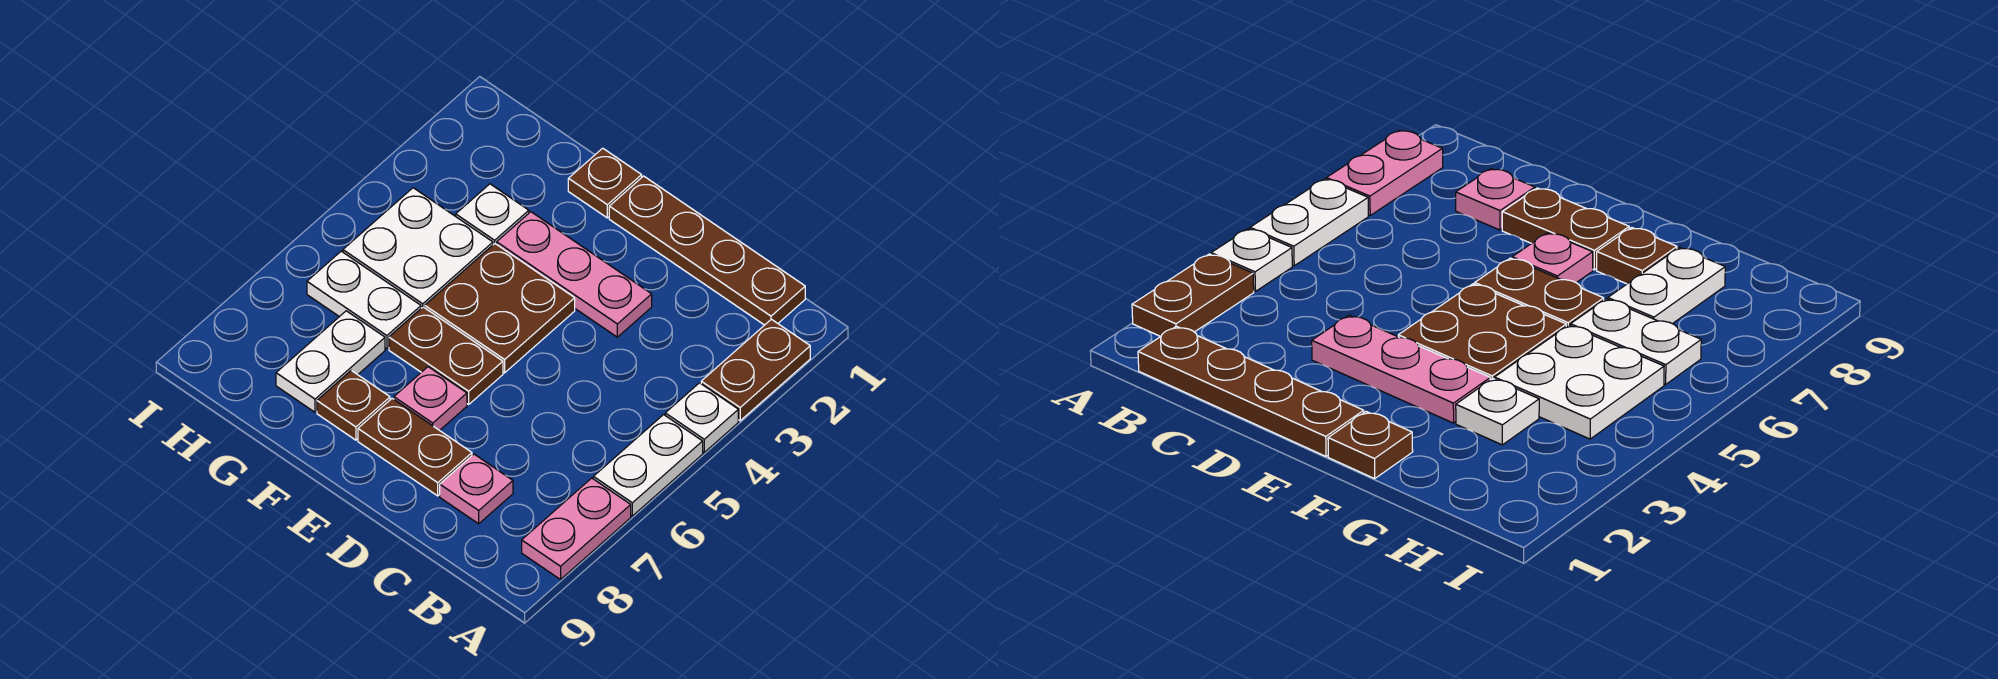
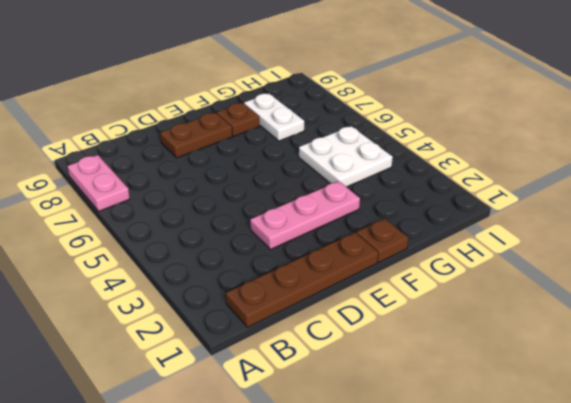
none -> brown 1x2 plate [701,319,810,421]
none -> white 1x1 plate [665,383,738,452]
none -> white 1x2 plate [593,415,703,516]

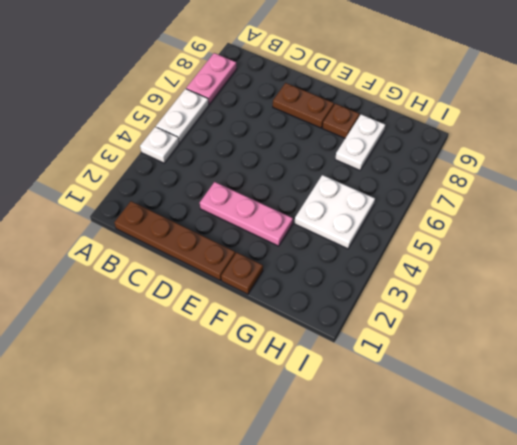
none -> brown 1x2 plate [701,319,810,421]
none -> pink 1x1 plate [440,454,513,524]
none -> brown 2x2 plate [425,244,575,373]

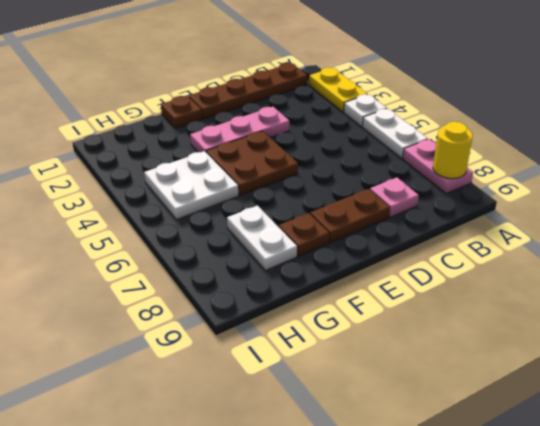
yellow 1x2 plate [309,67,367,112] -> brown 1x2 plate [701,319,810,421]
yellow 1x1 round brick [433,122,473,179] -> none
none -> brown 1x2 plate [389,307,503,404]
none -> pink 1x1 plate [394,367,467,430]
none -> white 1x1 plate [456,184,529,245]

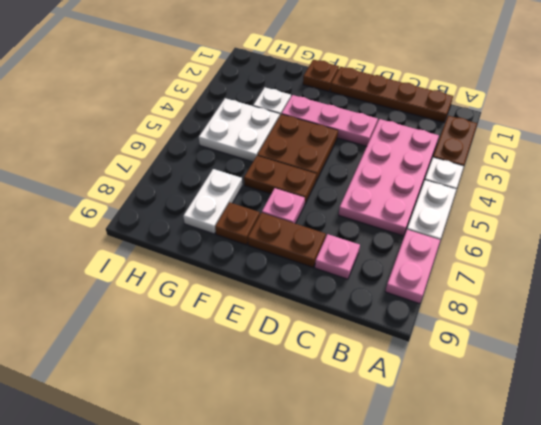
pink 2x4 plate [339,119,439,236] -> none
none -> white 1x2 plate [307,251,421,349]

